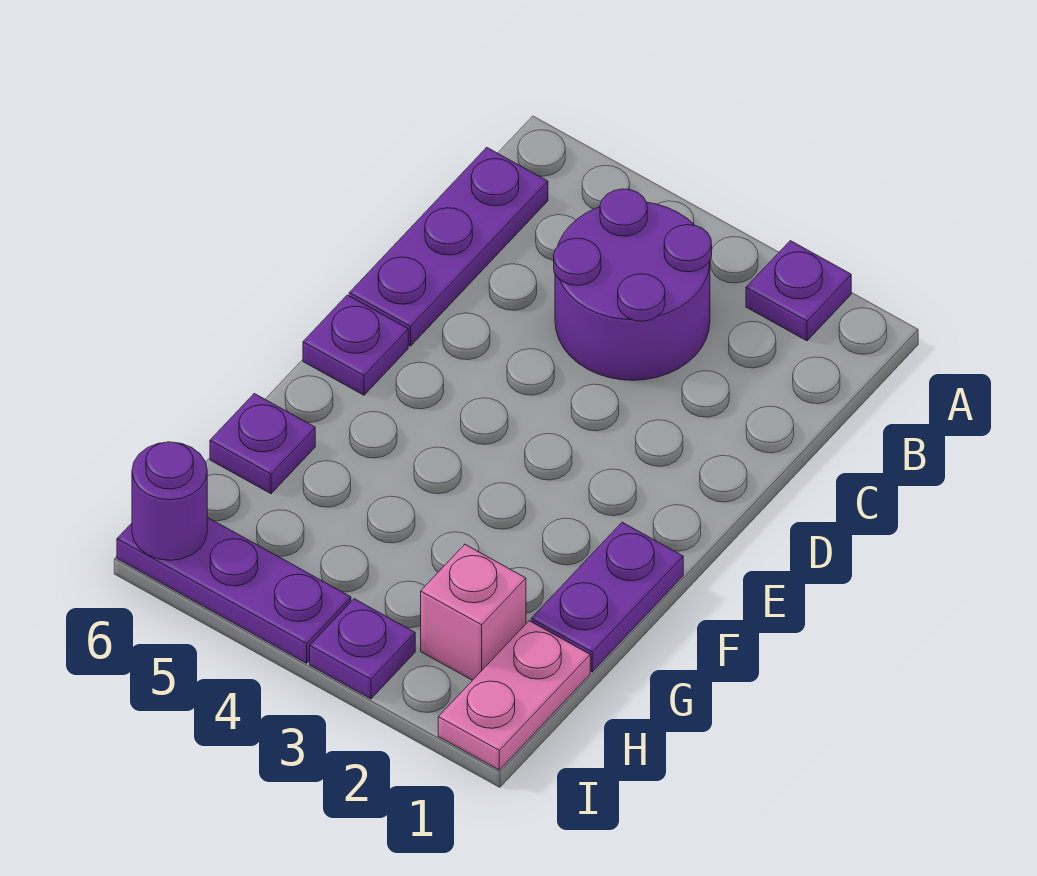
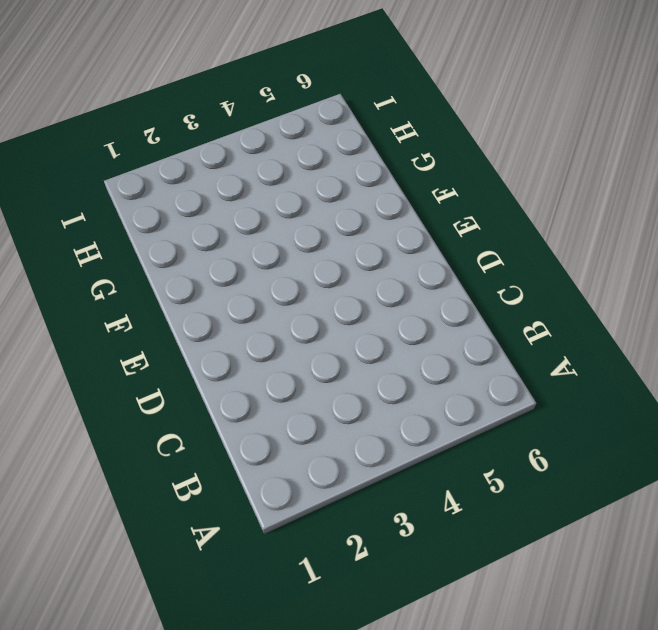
none -> purple 1x1 plate [746,241,851,341]
none -> purple 2x2 round brick [554,189,712,380]

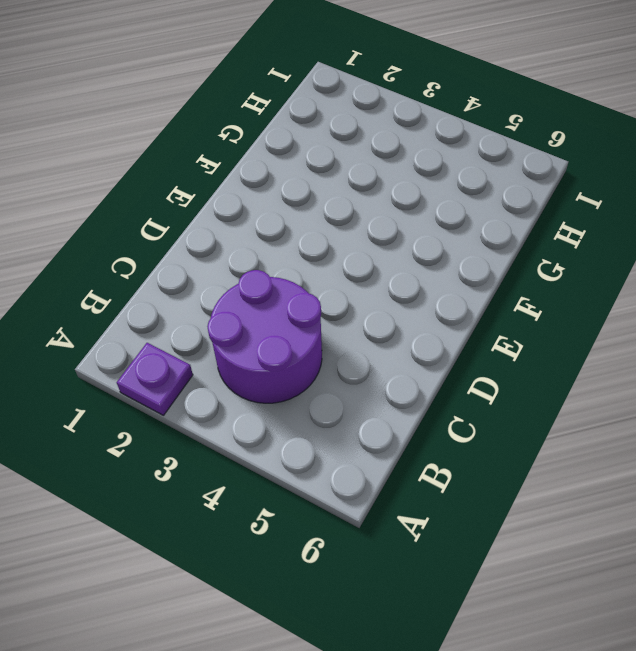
none -> purple 1x3 plate [349,147,548,346]
none -> purple 1x1 plate [303,295,408,395]

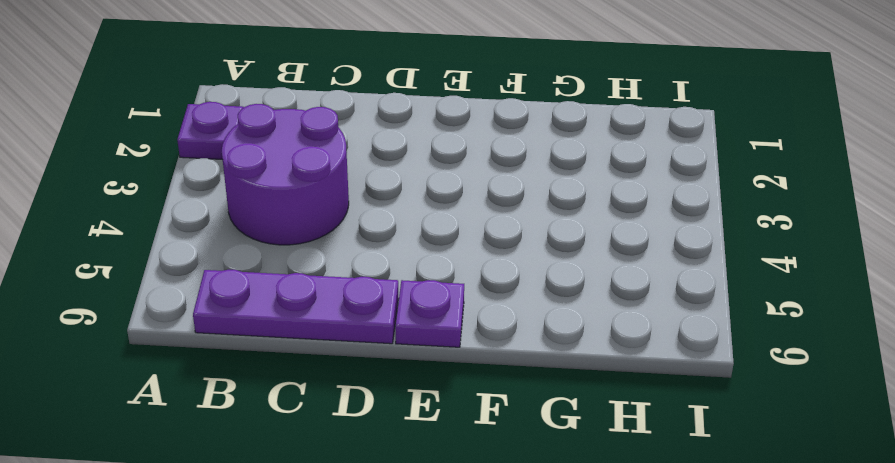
none -> purple 1x2 plate [531,522,683,672]
none -> purple 1x1 plate [210,394,315,494]

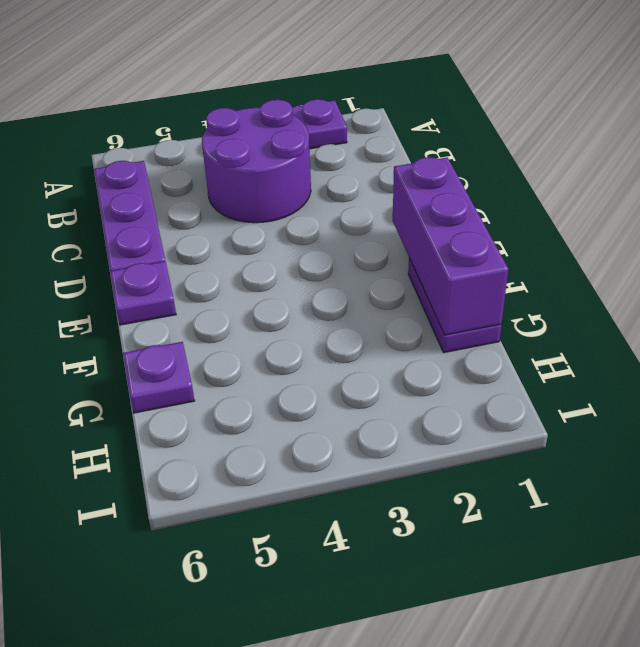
purple 1x3 brick [393,157,508,335] -> none
none -> pink 1x2 plate [438,621,590,770]
none -> pink 1x1 brick [421,545,526,680]

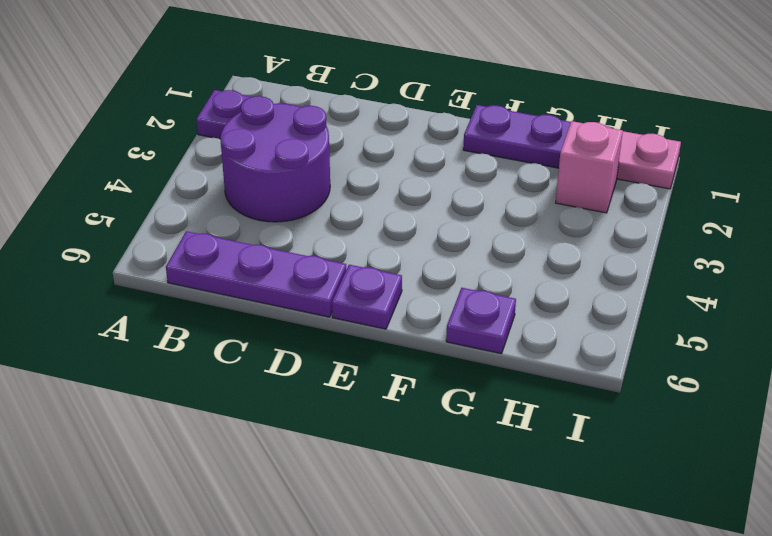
none -> purple 1x1 plate [310,599,415,699]
none -> purple 1x3 plate [117,517,351,663]

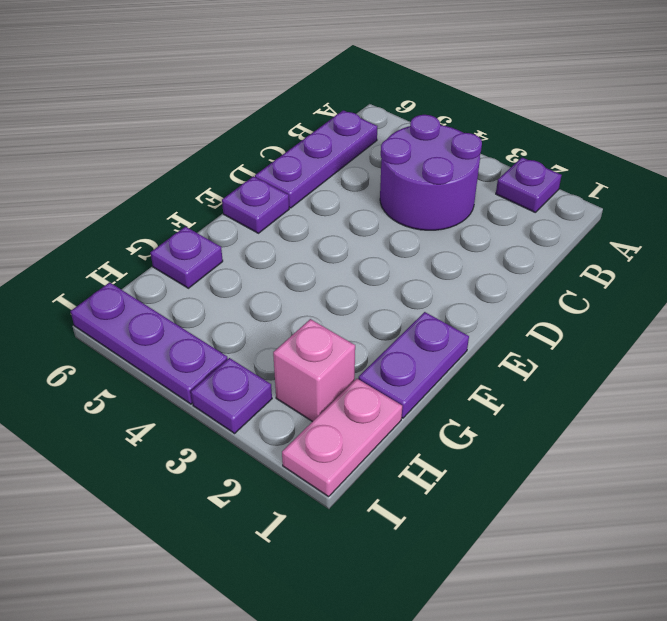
none -> purple 1x1 round brick [132,442,207,560]

